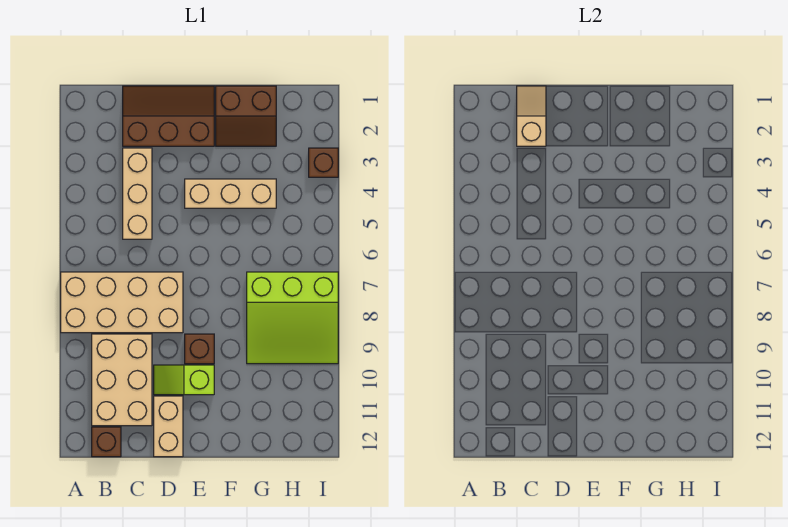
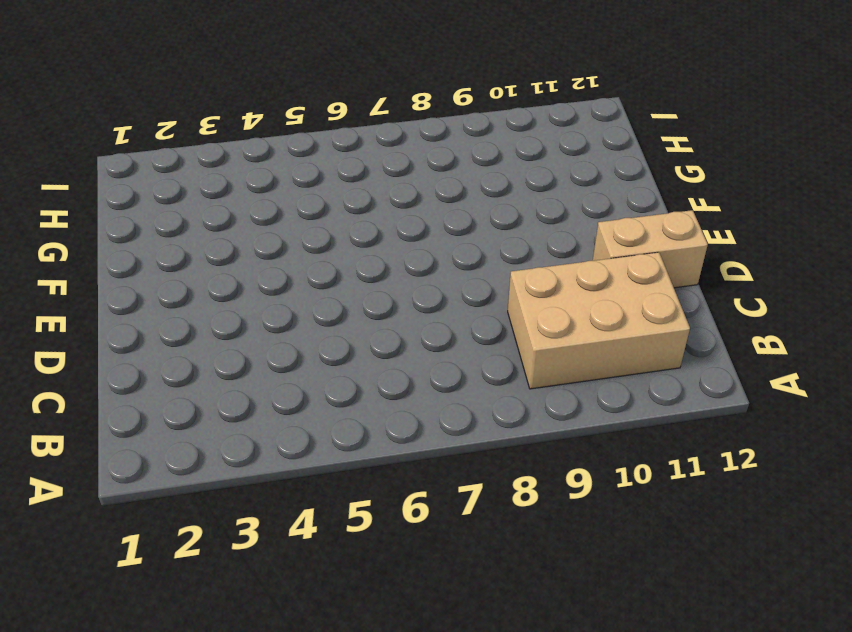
none -> tan 2x4 brick [61,272,183,333]
none -> brown 1x1 brick [92,427,121,457]
none -> brown 2x3 slope [123,86,214,146]

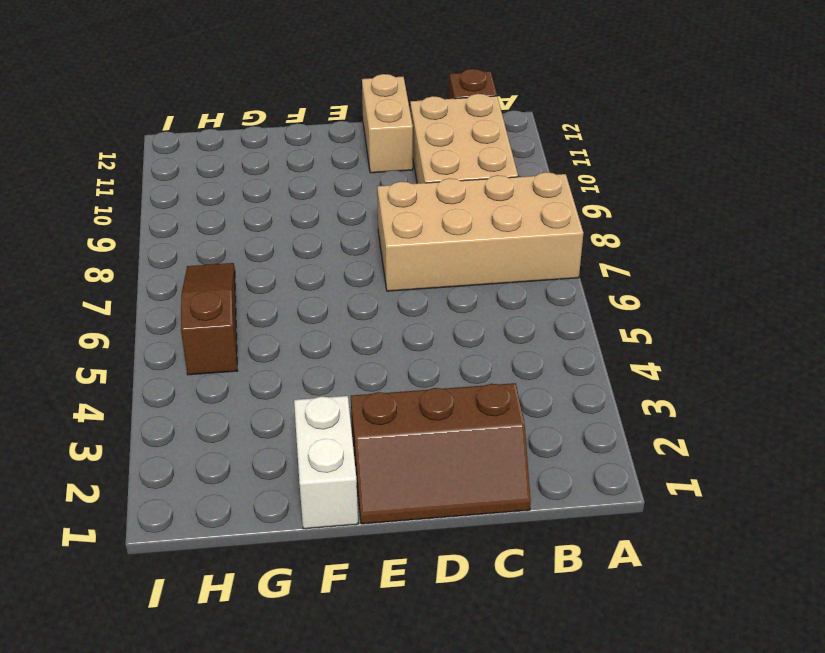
white 1x2 brick [294,396,358,529] -> brown 2x2 slope [216,86,276,146]
brown 1x3 slope [181,263,238,375] -> lime 3x3 slope [247,272,338,364]
none -> tan 1x3 brick [123,148,152,239]
none -> lime 1x2 slope [154,365,214,395]
none -> tan 1x3 brick [185,179,276,208]

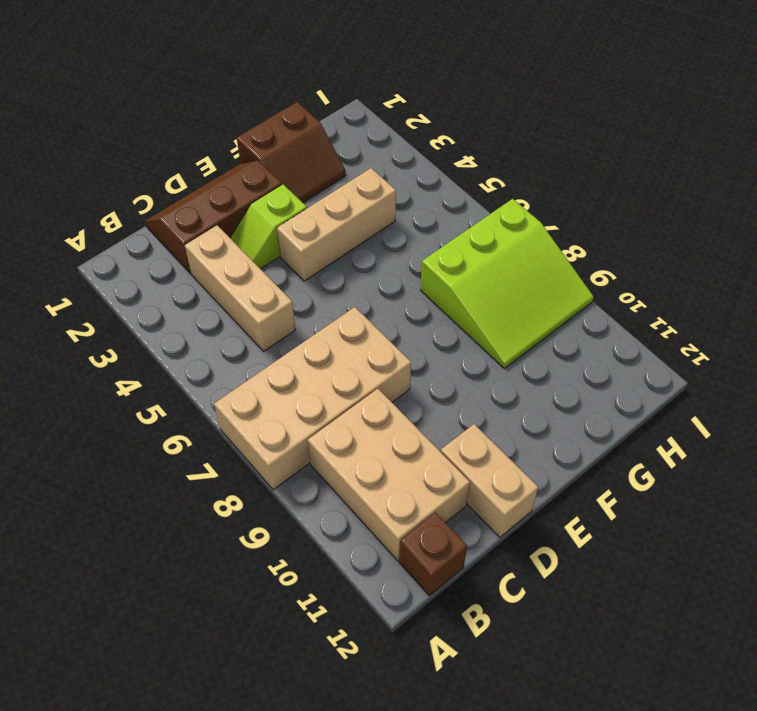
lime 1x2 slope [230,184,307,269] -> lime 1x2 slope moved to [154,365,214,395]
none -> brown 1x1 brick [185,334,214,364]
none -> brown 1x1 brick [309,148,338,177]
none -> tan 1x2 slope [517,86,546,146]

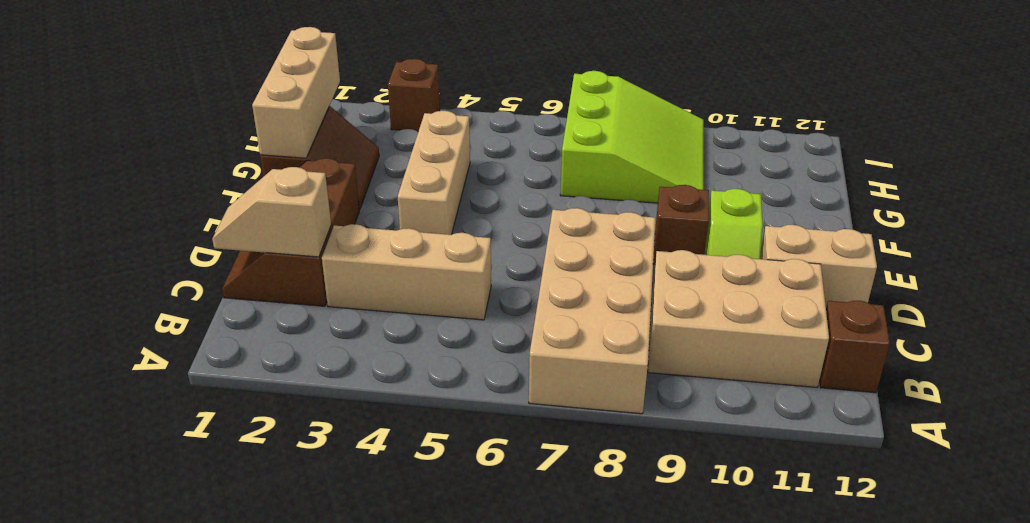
tan 1x3 brick [252,27,340,158] -> none

